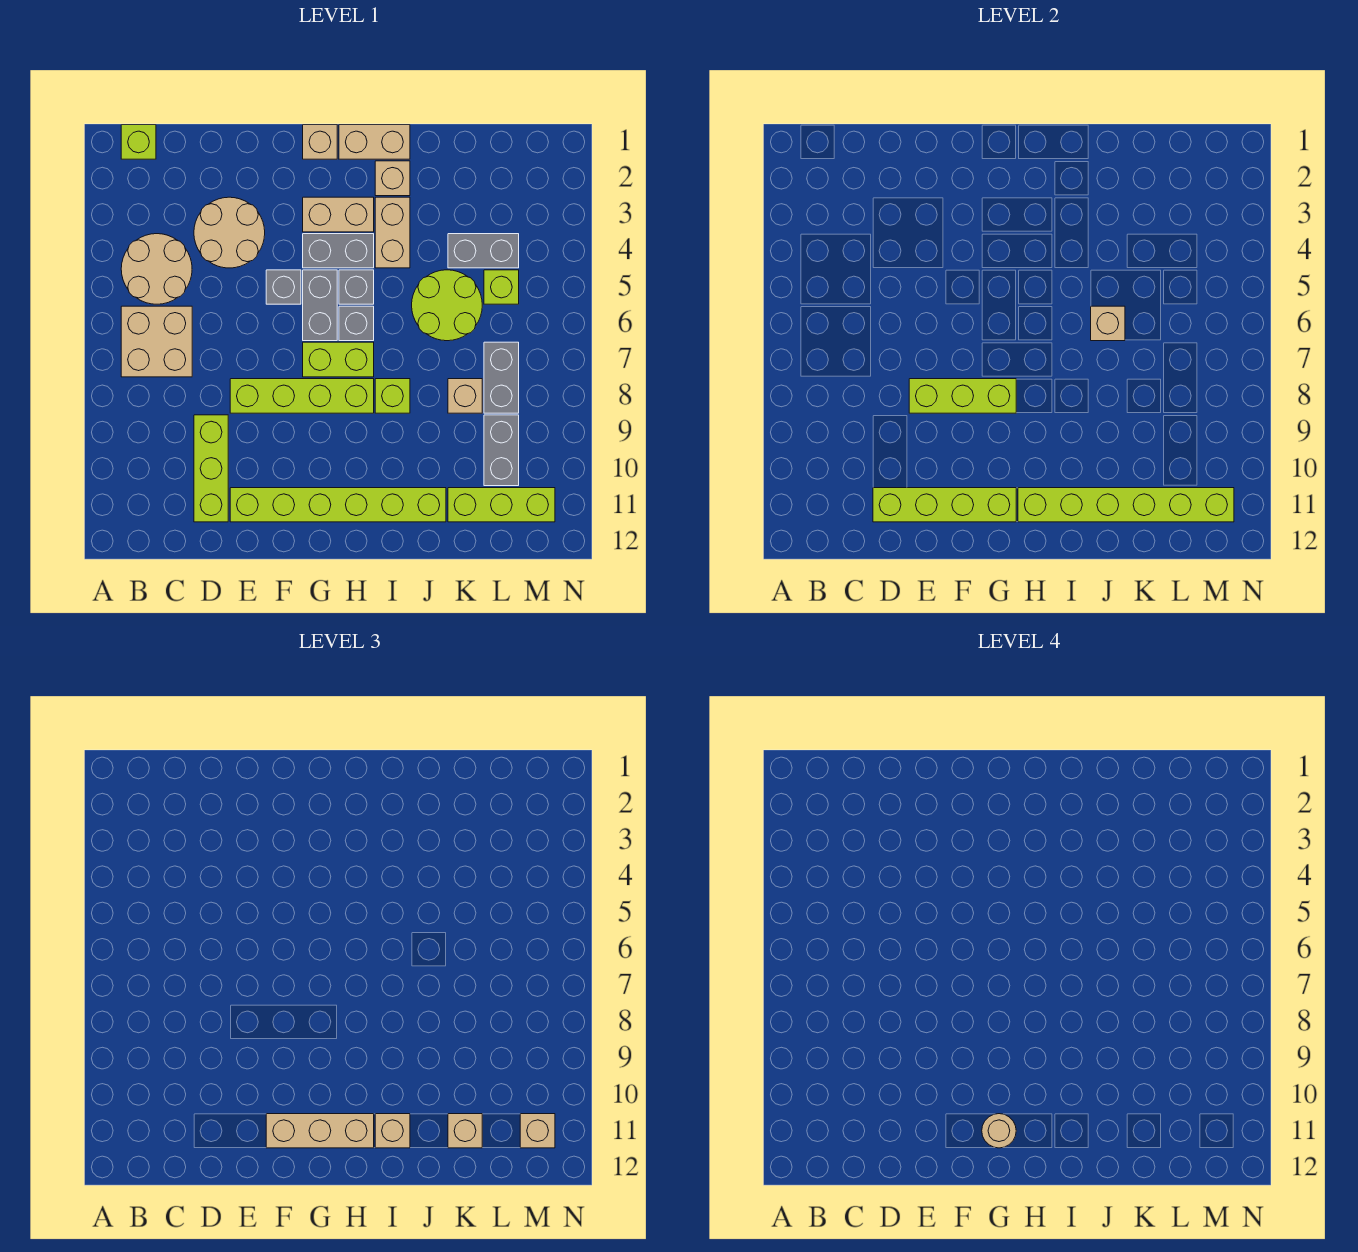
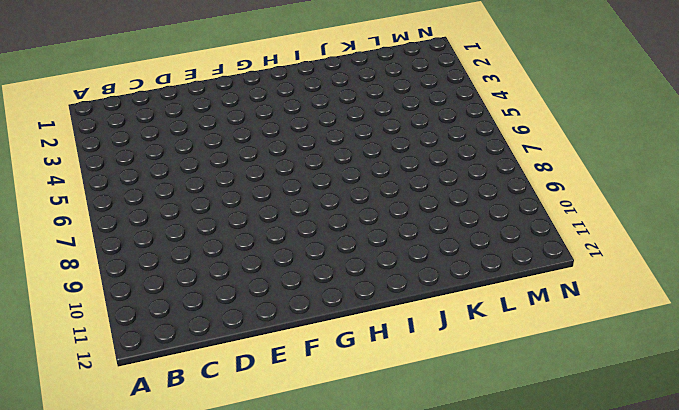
none -> lime 1x1 brick [121,125,156,159]
none -> tan 2x2 round brick [121,234,192,304]
none -> tan 2x2 brick [121,306,192,377]
none -> tan 2x2 round brick [194,197,265,268]

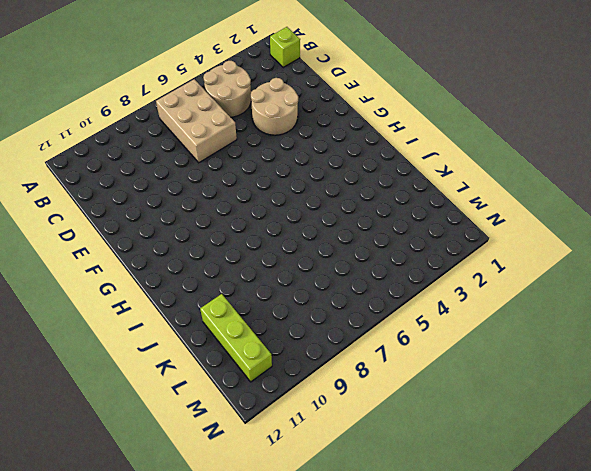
tan 2x3 brick [156,79,237,163] -> tan 2x2 brick [121,306,192,377]
none -> lime 1x3 brick [194,415,228,522]
none -> lime 1x4 brick [230,379,374,413]
none -> lime 1x6 brick [230,488,446,522]
none -> grey 1x1 brick [266,270,301,304]

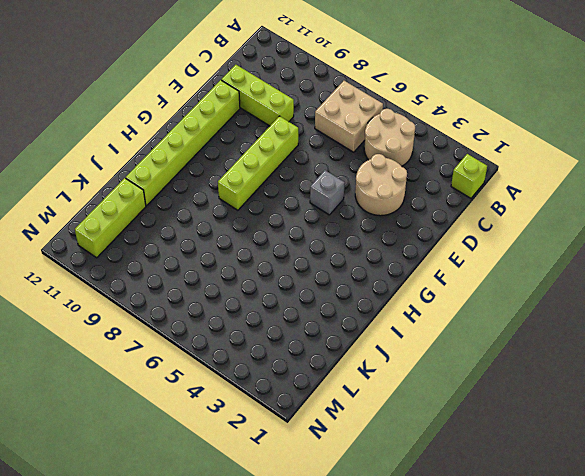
none -> tan 1x1 brick [303,125,337,159]
none -> tan 1x2 brick [303,197,374,232]
none -> grey 1x2 brick [303,234,374,268]
none -> grey 1x2 brick [303,270,337,341]

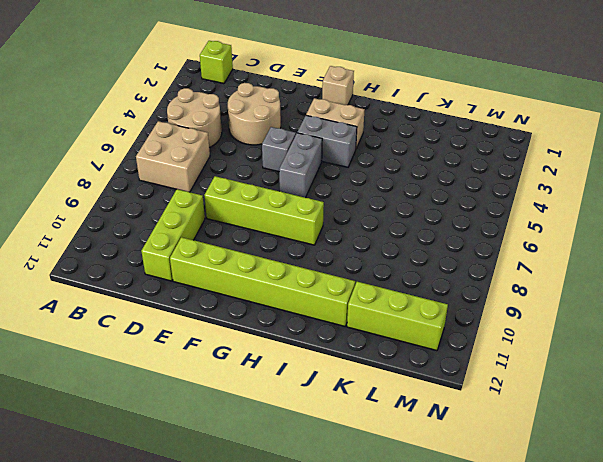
none -> lime 1x2 brick [303,342,374,377]
none -> tan 1x2 brick [339,125,410,159]
none -> grey 1x1 brick [339,270,374,304]
none -> grey 1x1 brick [339,306,374,341]

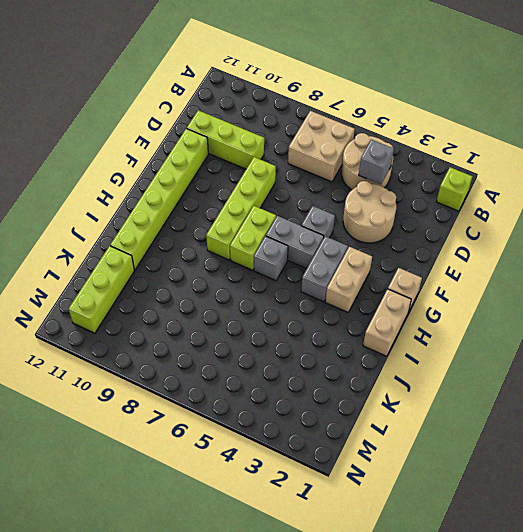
grey 1x1 brick [359,140,394,184] -> grey 1x1 brick moved to [339,270,374,304]
none -> tan 1x1 brick [375,161,410,196]
none -> tan 1x2 brick [375,197,410,268]
none -> lime 1x1 brick [375,379,410,413]
none -> lime 2x2 round brick [412,270,482,341]

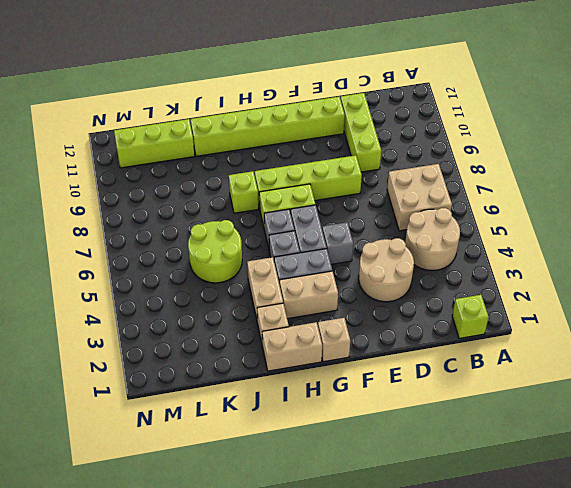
none -> grey 1x2 brick [448,234,519,268]
none -> tan 1x1 brick [448,379,482,413]
none -> lime 1x1 brick [484,270,519,304]
none -> grey 1x2 brick [484,342,519,413]

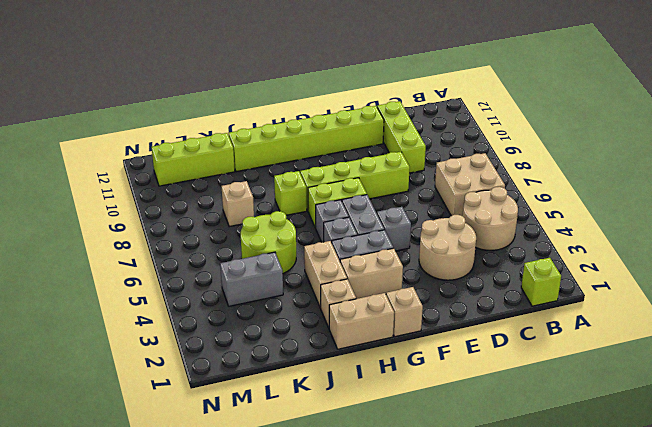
none -> lime 1x1 brick [484,270,519,304]
none -> grey 1x2 brick [484,342,519,413]
none -> grey 1x2 brick [484,415,519,486]
none -> lime 1x4 brick [873,488,1016,522]

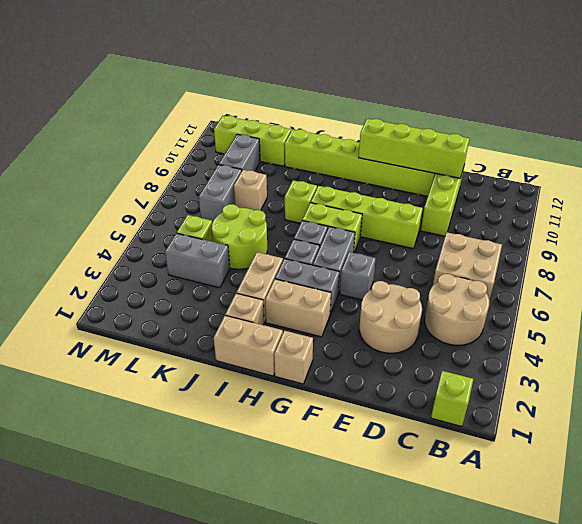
none -> lime 1x3 brick [909,379,1016,413]
none -> lime 1x6 brick [1018,488,1234,522]
none -> tan 1x1 brick [1091,306,1125,341]
none -> tan 1x3 brick [266,1114,374,1148]

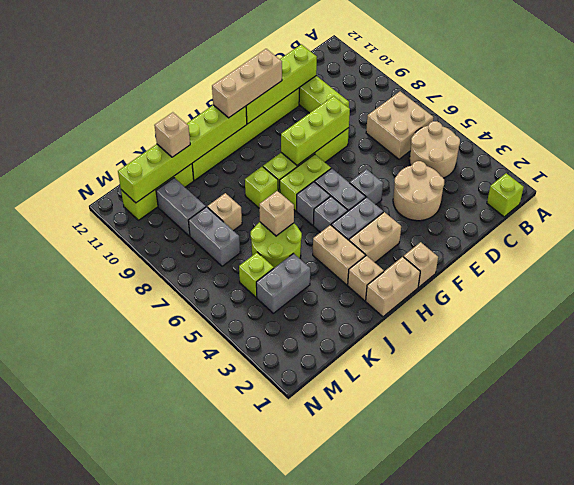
none -> tan 1x1 brick [375,1114,410,1148]
none -> tan 1x1 brick [520,1114,555,1148]
none -> tan 1x1 round brick [982,1114,1016,1148]

